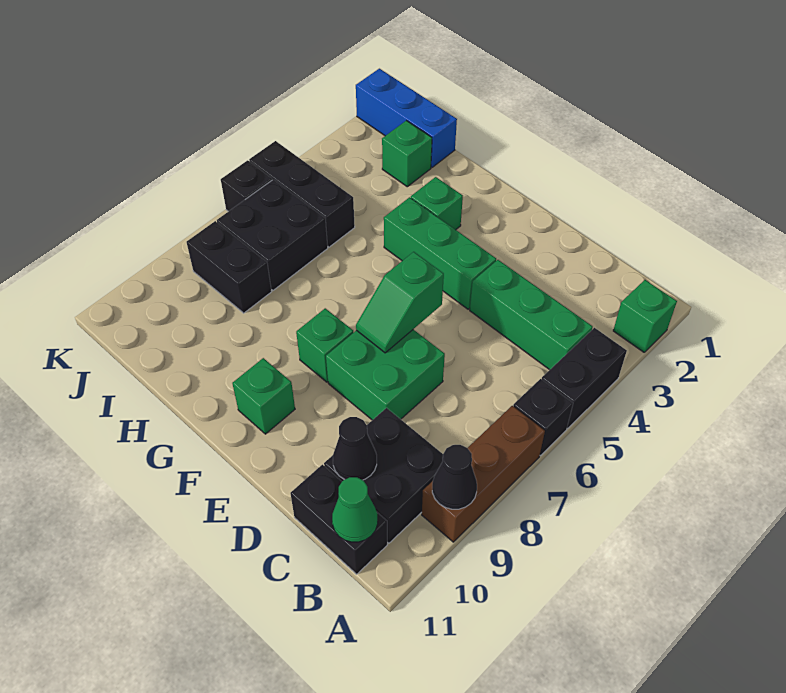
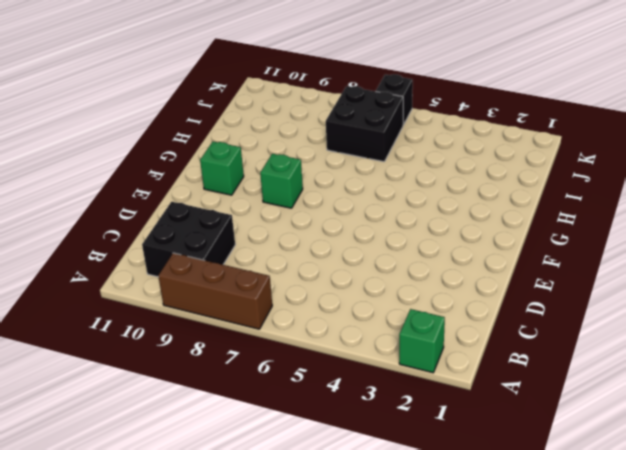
none -> black 1x2 brick [542,328,627,429]
none -> black 1x1 brick [513,379,573,455]
none -> green 1x3 brick [470,260,593,370]

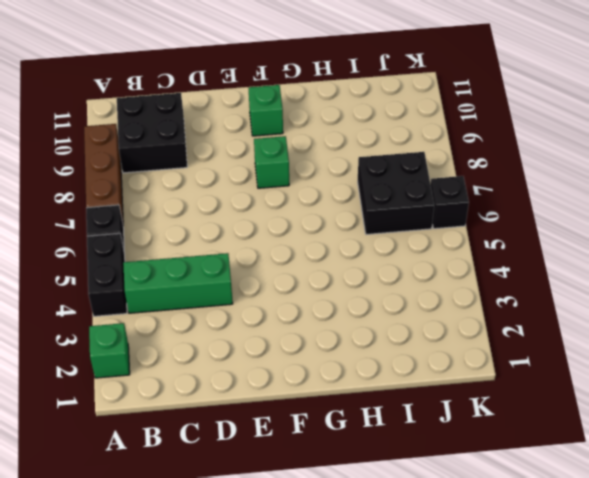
none -> black 1x2 brick [290,465,387,574]
none -> green 2x2 brick [326,330,445,420]
none -> green 1x3 brick [384,197,496,309]

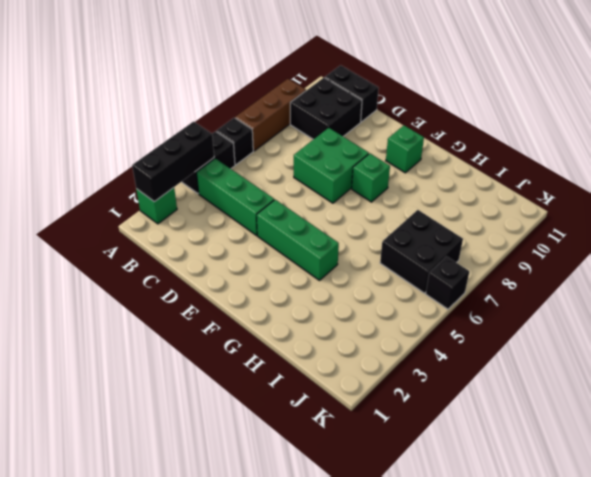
black 1x3 brick [132,122,214,202] -> black 1x3 brick turned to [249,141,355,247]
none -> green 1x1 brick [411,177,463,230]
none -> blue 1x3 brick [356,69,457,167]
none -> green 1x1 brick [382,121,432,187]

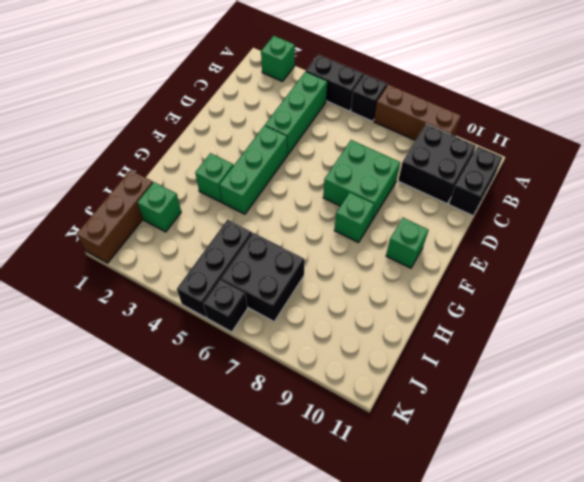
brown 1x3 brick [77,170,153,263] -> blue 1x3 brick [356,69,457,167]
none -> black 1x2 brick [187,221,272,313]
none -> black 1x1 cone [432,445,477,509]
none -> green 1x1 cone [332,477,378,542]

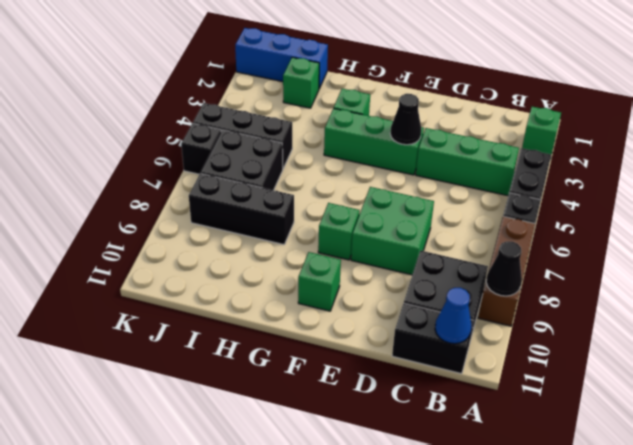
blue 1x1 cone [435,288,471,344] -> green 1x1 cone [332,477,378,542]
black 1x1 cone [390,94,421,145] -> black 1x1 cone moved to [333,417,377,480]
black 1x3 brick [189,174,294,245] -> black 1x2 brick [187,221,272,313]
none -> green 1x2 slope [356,252,444,353]

